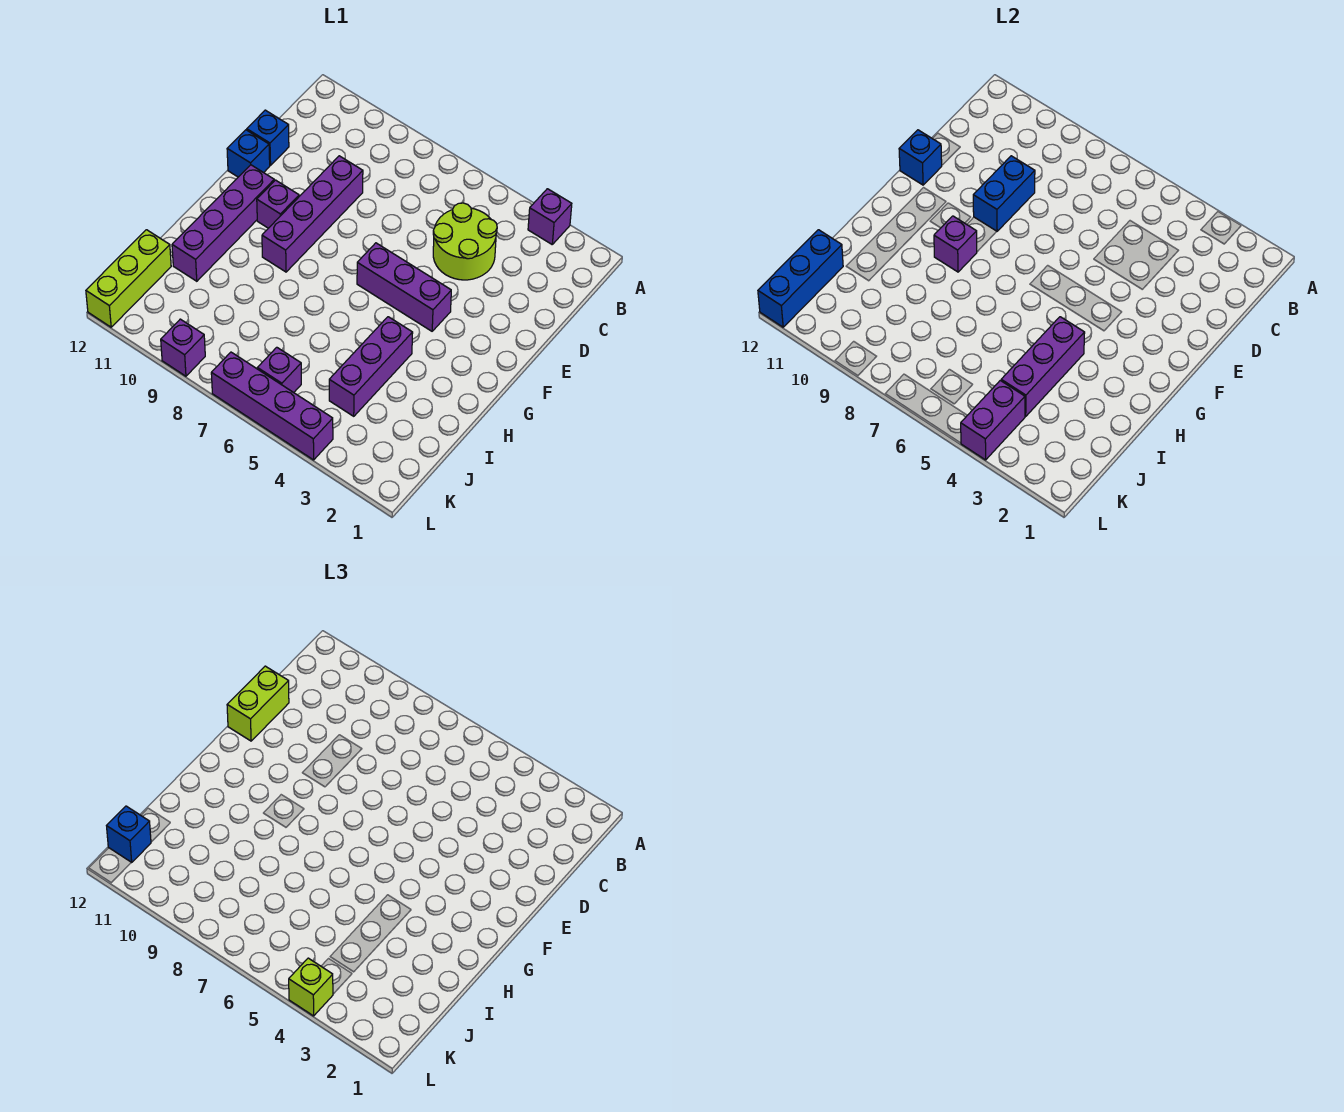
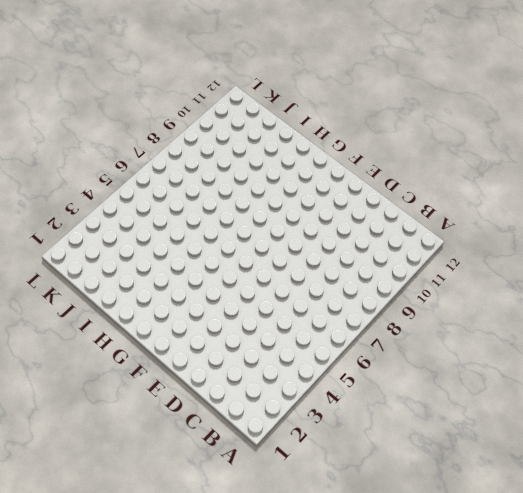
none -> purple 1x1 brick [528,189,572,244]
none -> lime 2x2 round brick [433,203,497,280]
none -> purple 1x4 brick [262,156,363,272]

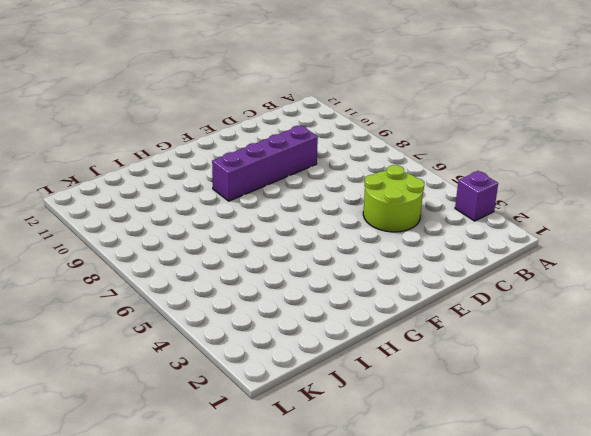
none -> blue 1x1 brick [247,110,289,165]
none -> blue 1x1 brick [227,130,270,177]
none -> purple 1x3 brick [357,243,451,331]

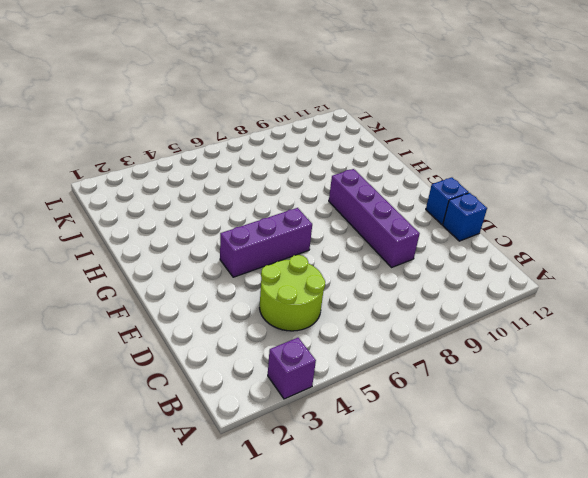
none -> purple 1x1 brick [257,180,299,228]
none -> purple 1x4 brick [172,165,274,281]
none -> purple 1x3 brick [329,317,413,416]

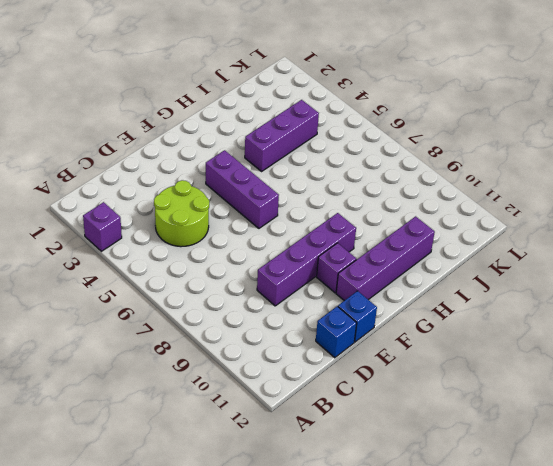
none -> lime 1x3 brick [86,230,171,327]
none -> purple 1x1 brick [257,347,301,393]
none -> purple 1x4 brick [211,352,333,460]

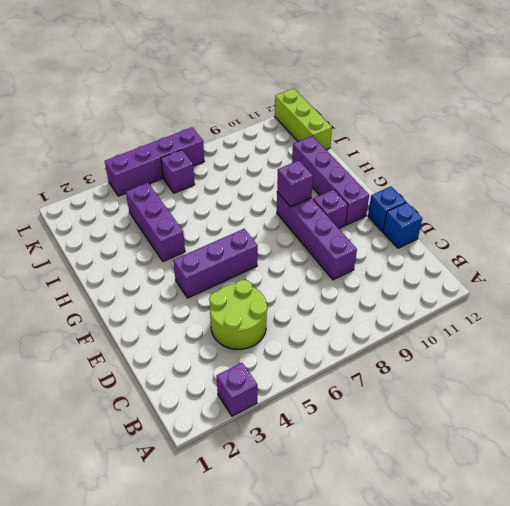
none -> purple 1x1 brick [161,319,205,376]
none -> blue 1x2 brick [973,156,1035,231]
none -> blue 1x1 brick [899,130,942,185]

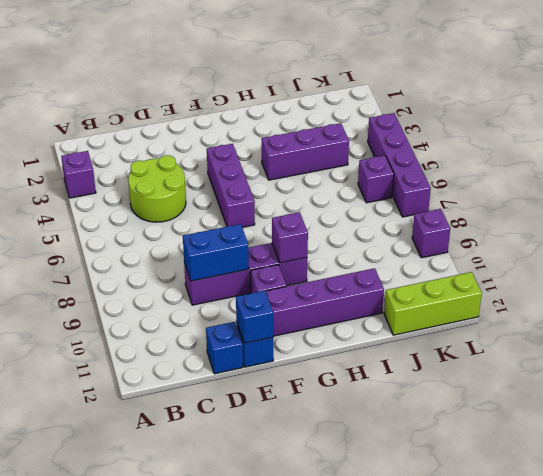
none -> purple 1x3 brick [1001,317,1085,416]
none -> blue 1x3 brick [758,230,843,327]
none -> purple 1x2 brick [961,380,1025,460]

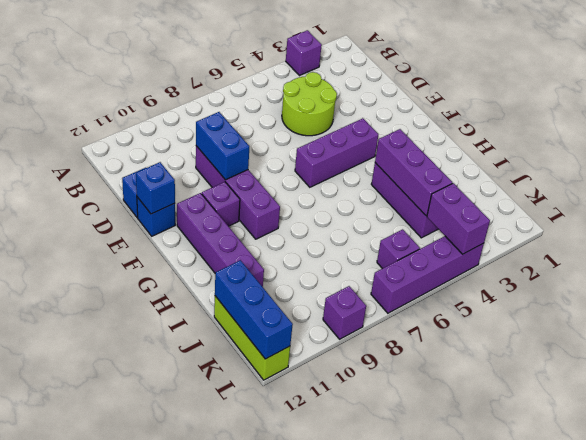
none -> purple 1x1 brick [934,216,977,272]
none -> lime 1x2 brick [227,666,289,741]
none -> blue 1x1 brick [107,806,151,863]

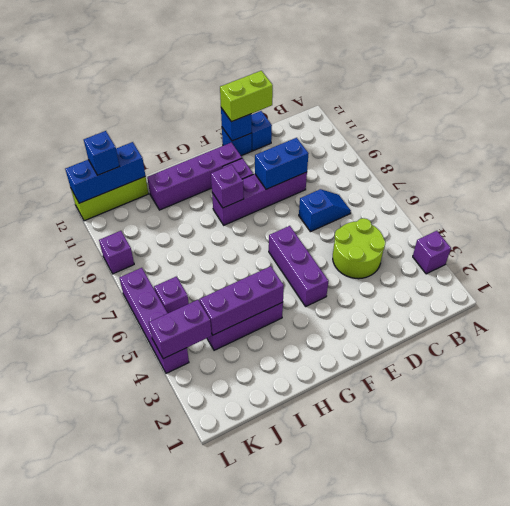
blue 1x2 slope [299,189,351,232] -> none
none -> lime 1x1 brick [289,958,333,1016]

